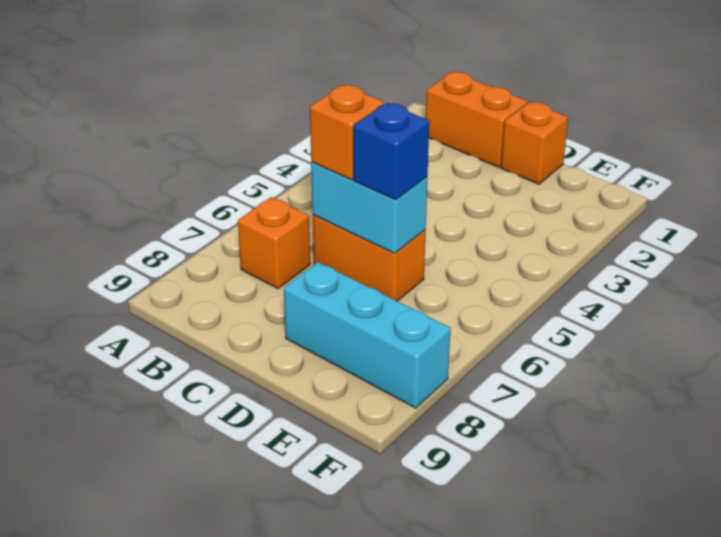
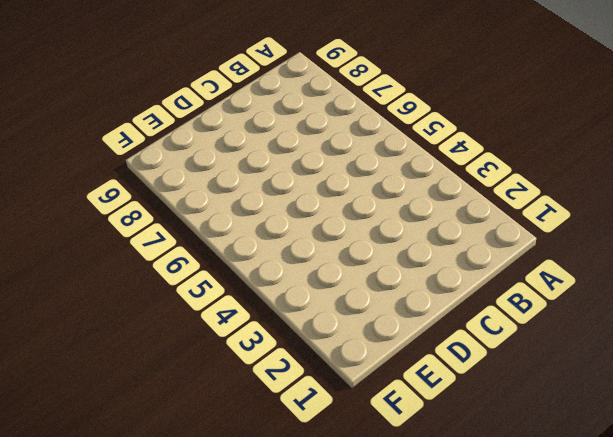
none -> orange 1x2 brick [426,72,528,167]
none -> orange 1x1 brick [238,197,310,289]

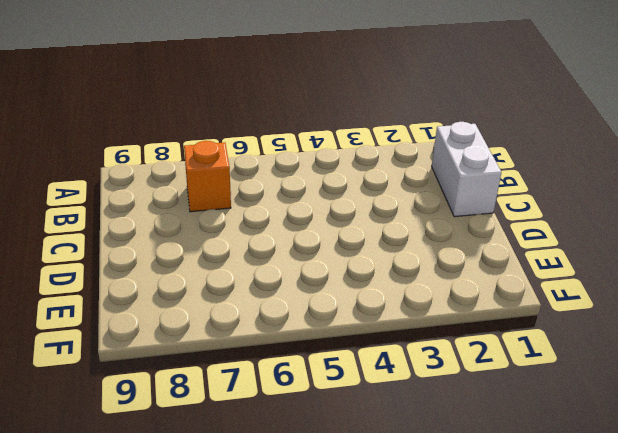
white 1x2 brick [432,122,502,217] -> orange 1x2 brick [426,72,528,167]
none -> orange 1x2 brick [313,215,426,301]
none -> orange 1x1 brick [501,102,568,184]

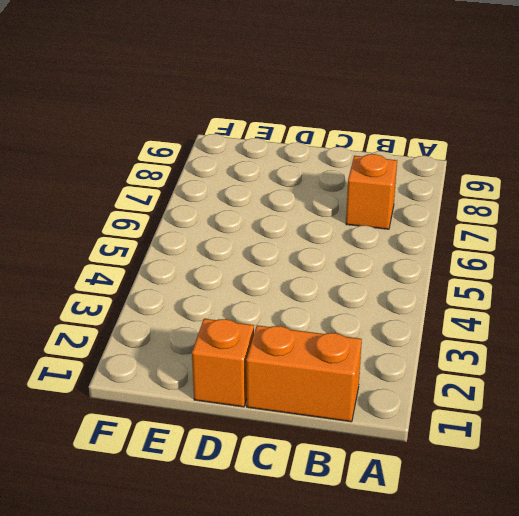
none -> orange 1x2 brick [313,215,426,301]
none -> cyan 1x3 brick [284,262,451,408]

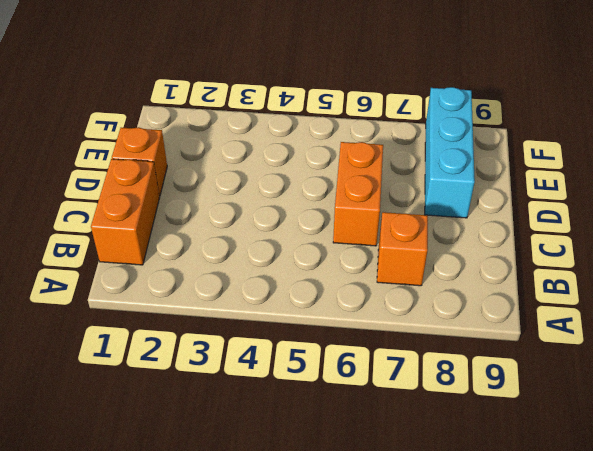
none -> cyan 1x2 brick [311,162,427,253]
none -> orange 1x1 brick [310,85,385,180]

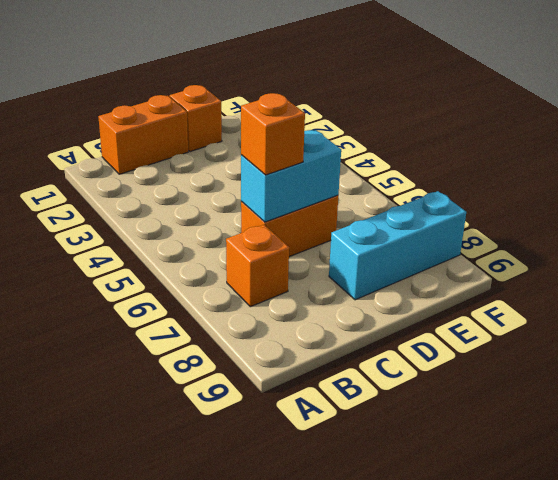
none -> blue 1x1 brick [354,103,429,200]

